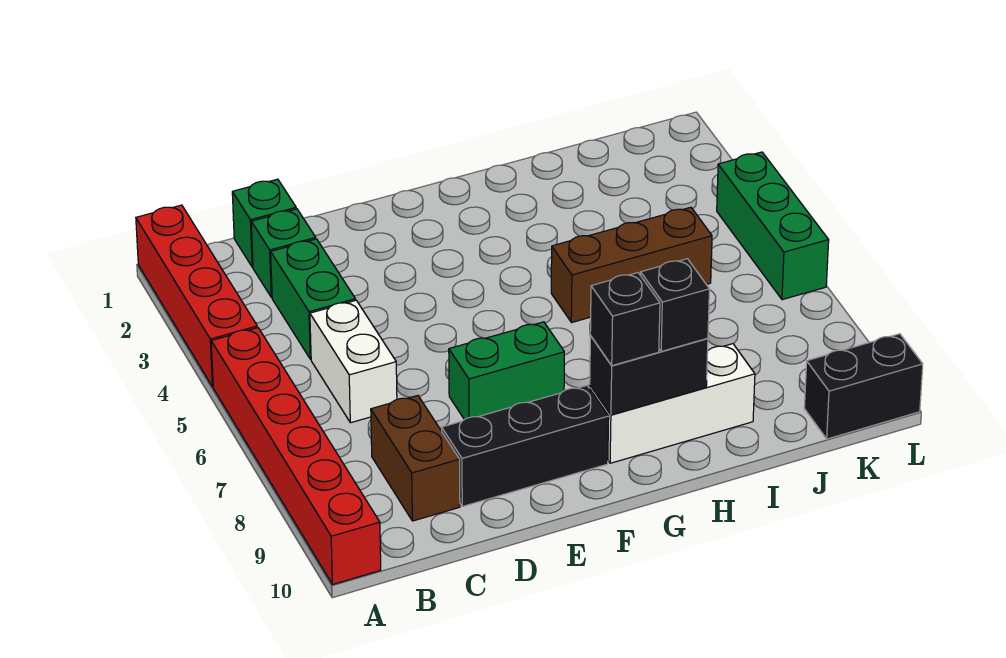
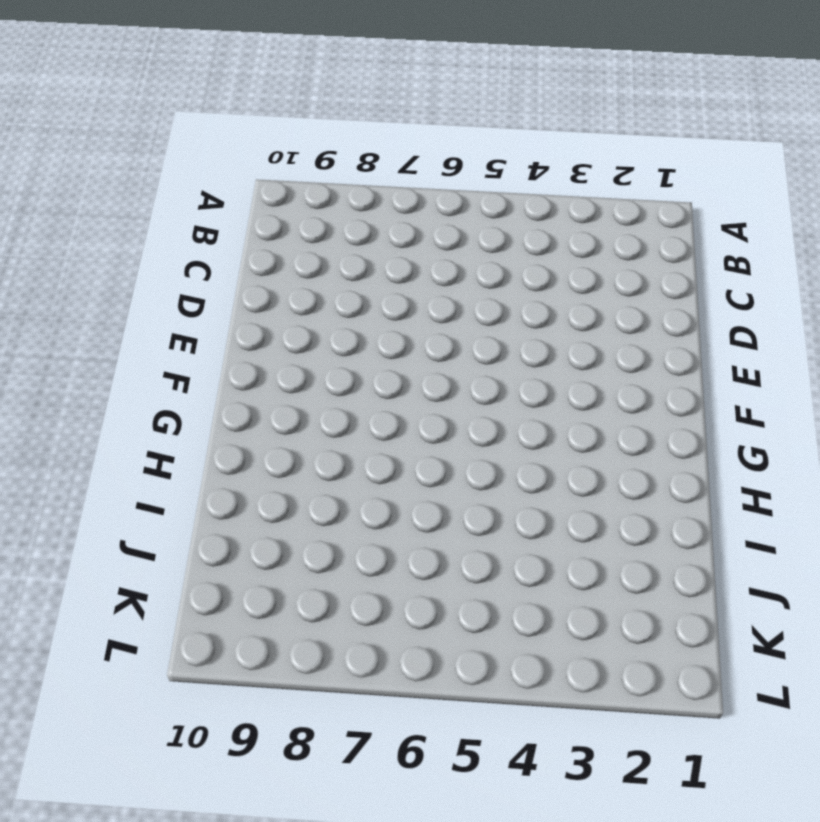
none -> red 1x4 brick [136,205,257,387]
none -> red 1x6 brick [211,328,381,584]
none -> green 1x1 brick [232,179,296,267]

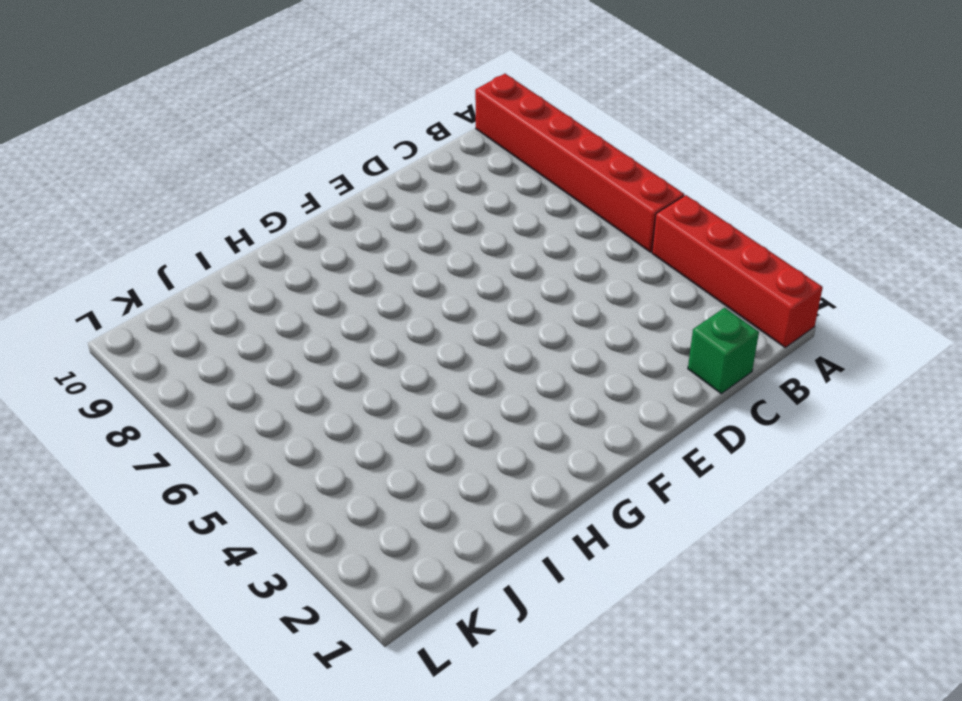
none -> green 1x1 brick [251,209,316,297]
none -> green 1x2 brick [271,239,356,359]
none -> white 1x2 brick [310,300,397,423]

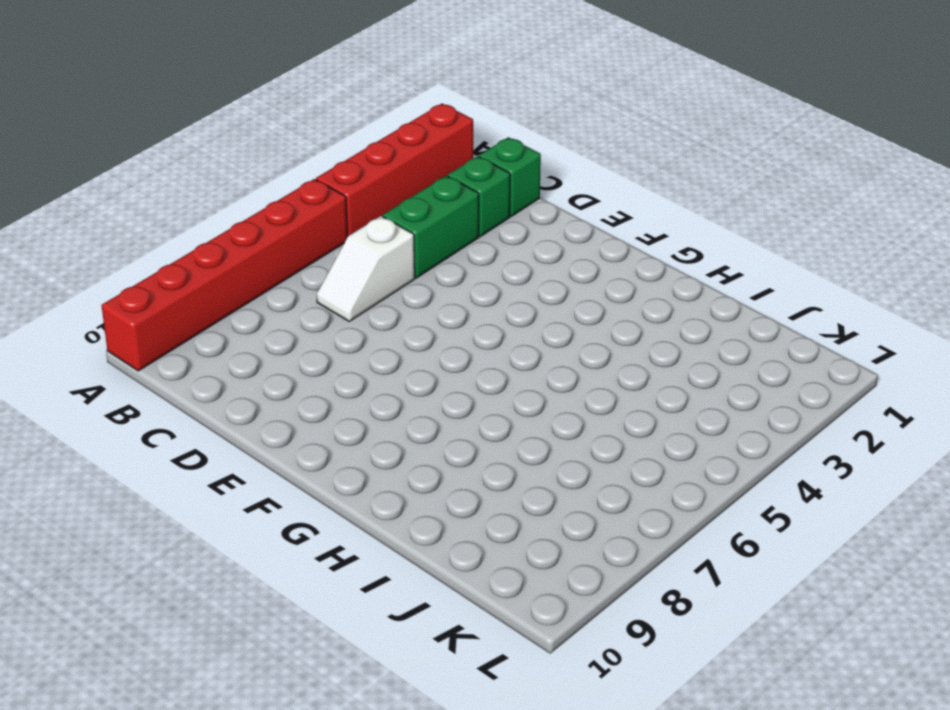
white 1x2 slope [317,216,415,321] -> white 1x2 brick [310,300,397,423]
none -> brown 1x2 brick [371,395,460,521]
none -> black 1x3 brick [442,386,609,506]
none -> green 1x2 brick [449,322,564,420]

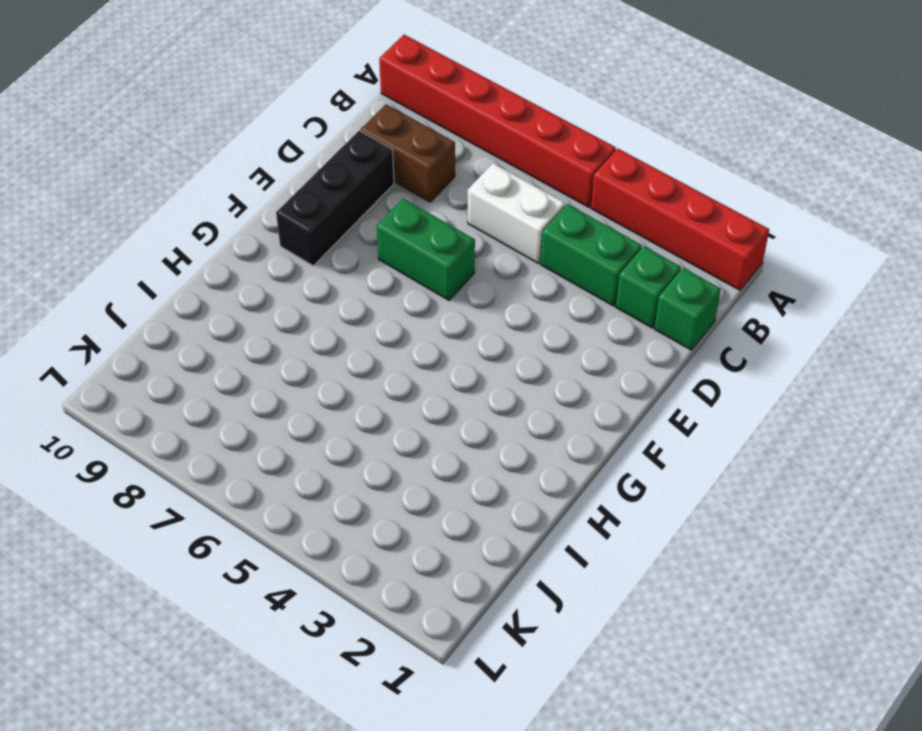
green 1x2 brick [377,199,475,300] -> green 1x2 brick turned to [449,322,564,420]
none -> white 1x3 brick [590,344,755,463]
none -> brown 1x3 brick [551,207,712,323]
none -> black 1x2 brick [804,334,923,439]

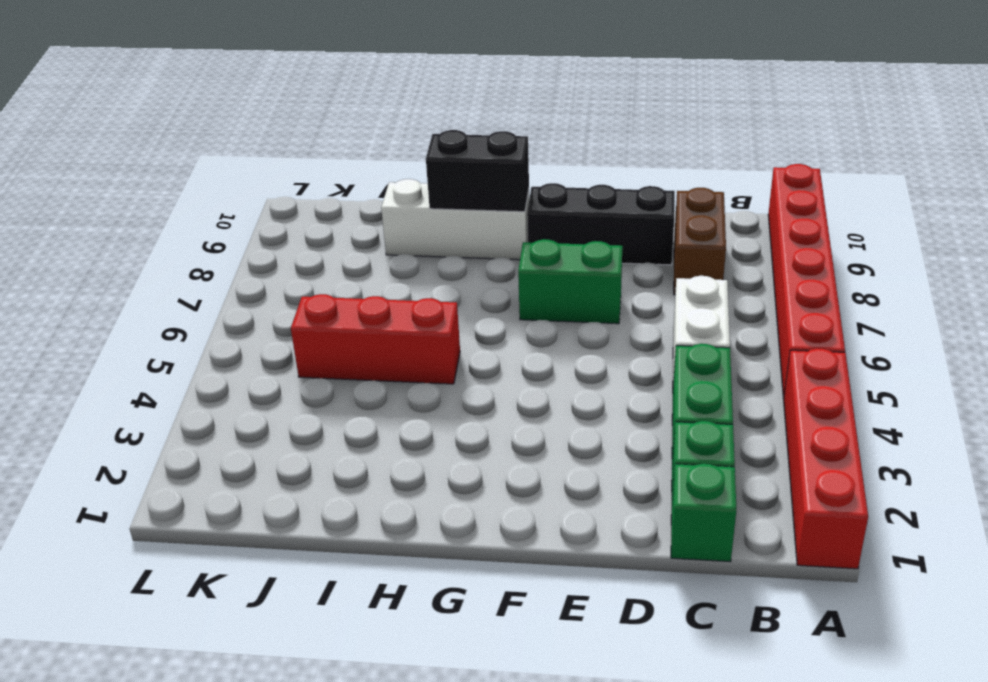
red 1x3 brick [291,294,460,384] -> brown 1x3 brick [551,207,712,323]
none -> black 1x2 brick [804,334,923,439]
none -> green 1x3 brick [717,152,829,300]
none -> black 1x1 brick [590,273,660,366]

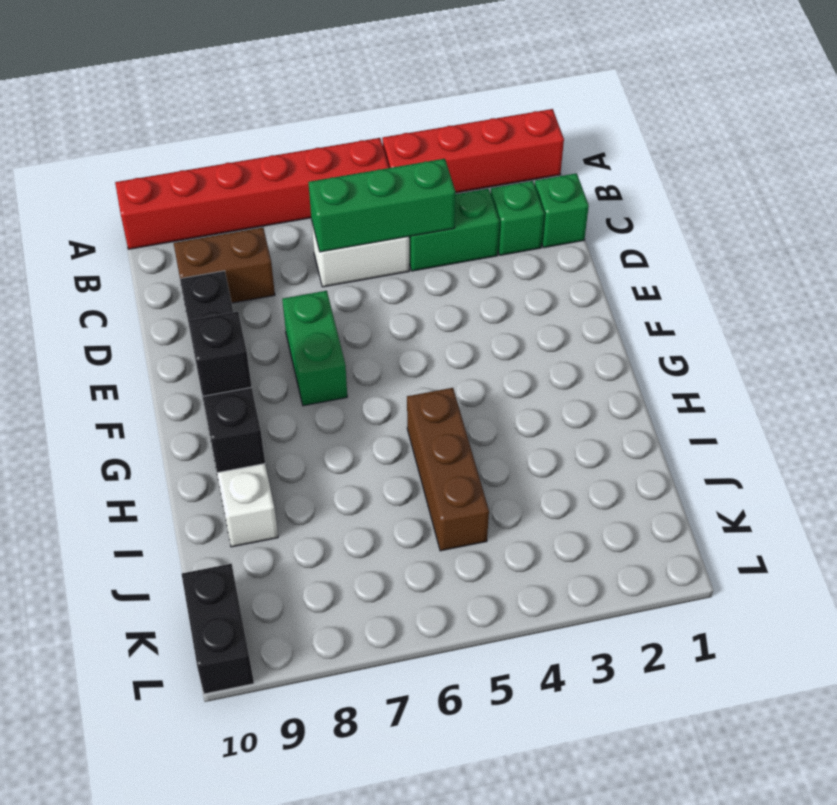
green 1x3 brick [308,159,455,252] -> green 1x3 brick moved to [717,152,829,300]
none -> black 1x1 brick [641,259,709,351]

